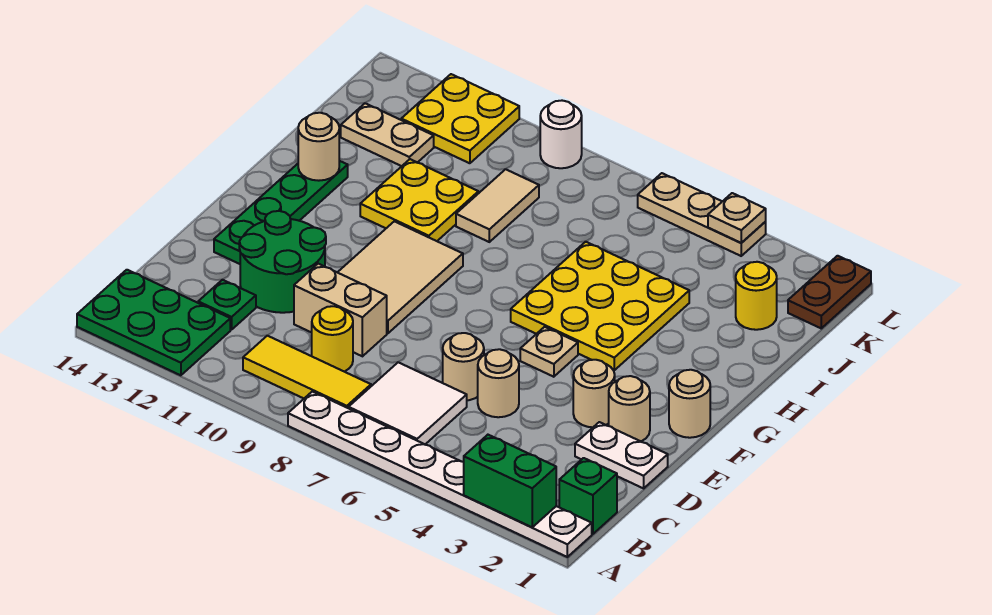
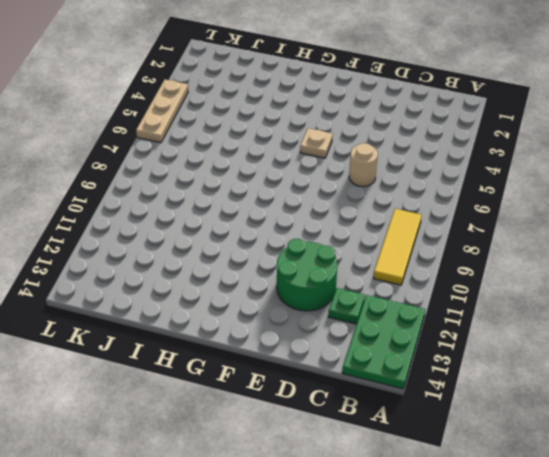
none -> white 1x8 plate [288,392,592,557]
none -> green 1x1 brick [559,458,617,534]
none -> white 2x2 tile [349,362,467,444]
none -> yellow 1x1 round brick [312,306,353,372]

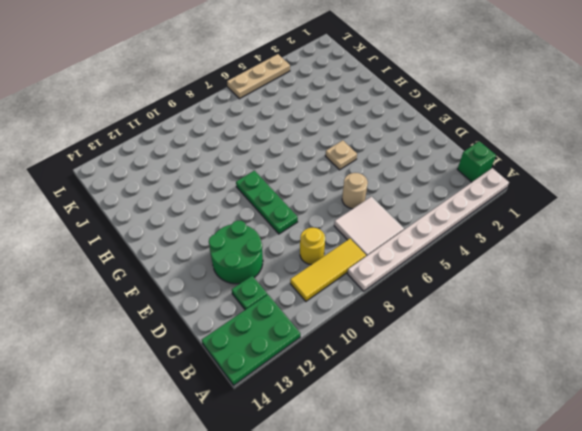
green 1x3 plate [236,171,298,234] -> tan 2x3 tile [338,221,463,334]
none -> white 1x2 plate [575,422,668,488]
none -> tan 1x1 round brick [478,349,519,417]
none -> tan 1x2 brick [294,264,387,356]
none -> tan 1x1 round brick [609,376,650,441]

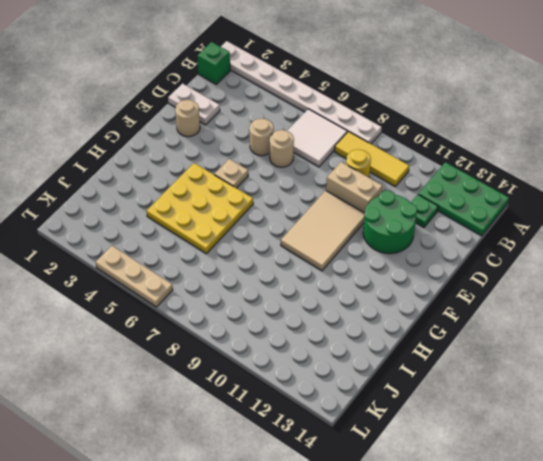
none -> tan 1x1 round brick [573,360,615,427]
none -> green 1x4 plate [214,161,348,264]
none -> tan 1x1 round brick [669,370,710,438]
none -> yellow 2x2 plate [360,159,478,241]

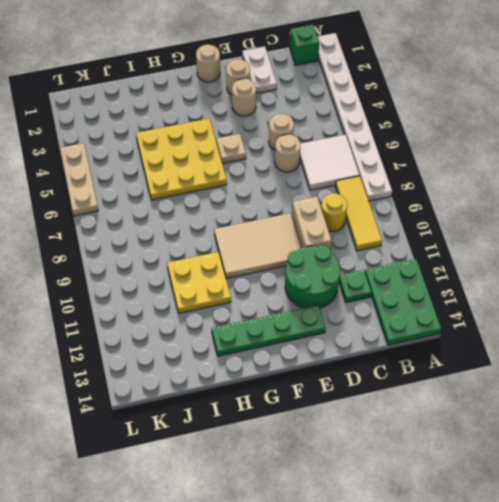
none -> tan 1x2 tile [456,169,539,242]
none -> yellow 1x1 round brick [736,262,777,330]
none -> tan 1x2 plate [341,103,434,166]
none -> brown 1x2 plate [788,256,871,328]

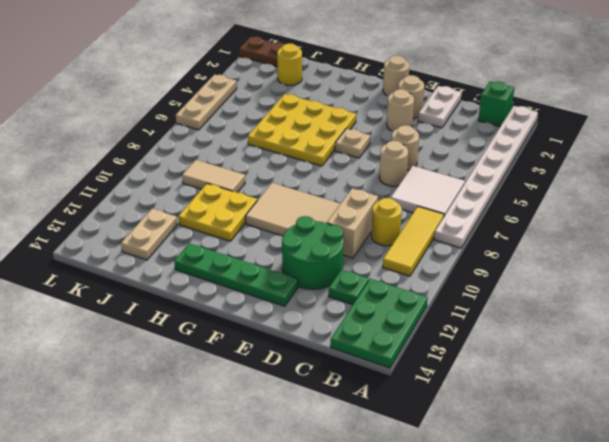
none -> yellow 2x2 plate [401,74,519,163]
none -> white 1x1 round brick [540,101,582,168]
none -> green 1x2 brick [464,435,556,527]
none -> tan 1x1 round brick [298,113,339,181]

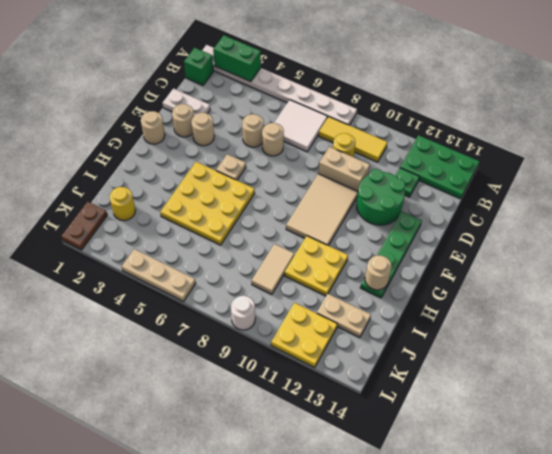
none -> tan 1x1 plate [708,193,766,243]

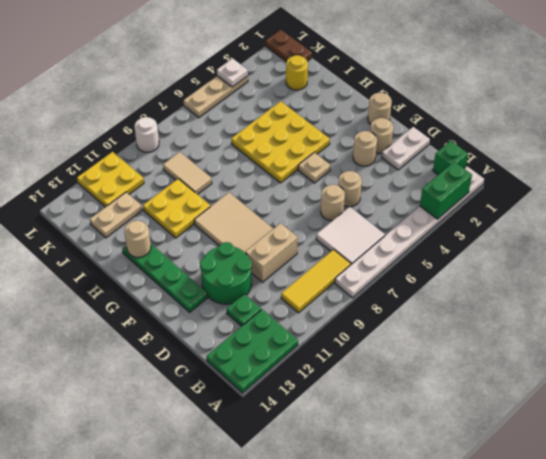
white 1x1 plate [217,58,248,87] -> tan 1x1 plate [708,193,766,243]
none -> yellow 1x1 round brick [312,306,353,372]

